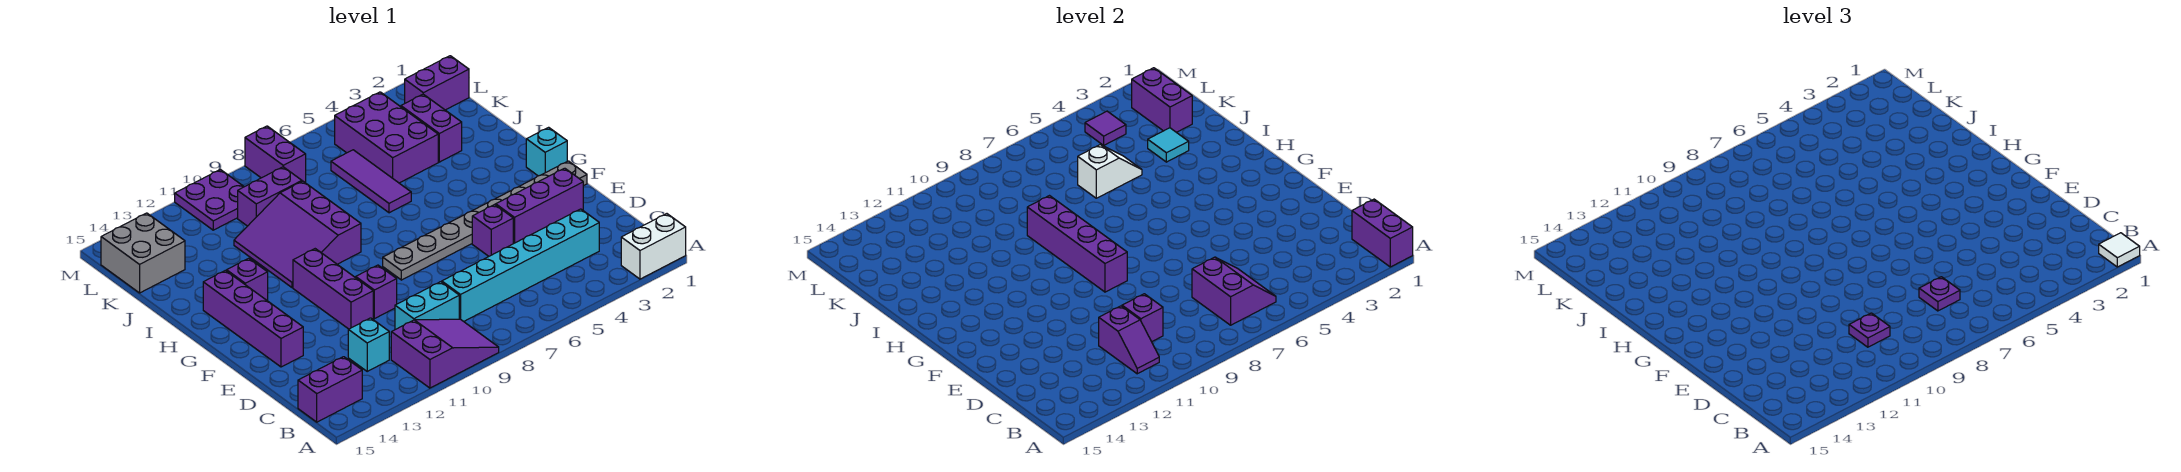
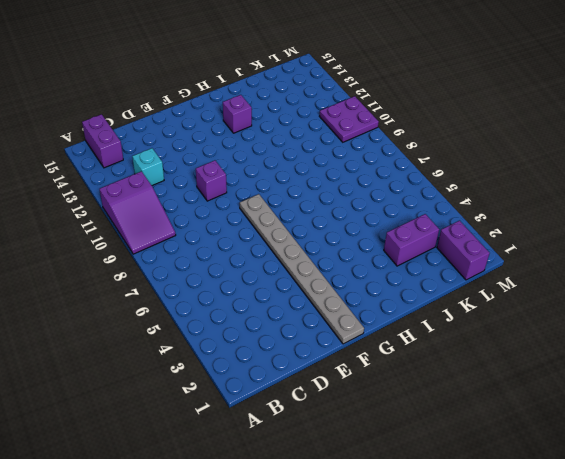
none -> white 1x2 brick [621,214,686,279]
none -> cyan 1x6 brick [442,209,599,321]
none -> cyan 1x2 brick [395,282,459,330]
none -> purple 1x3 brick [496,168,583,244]

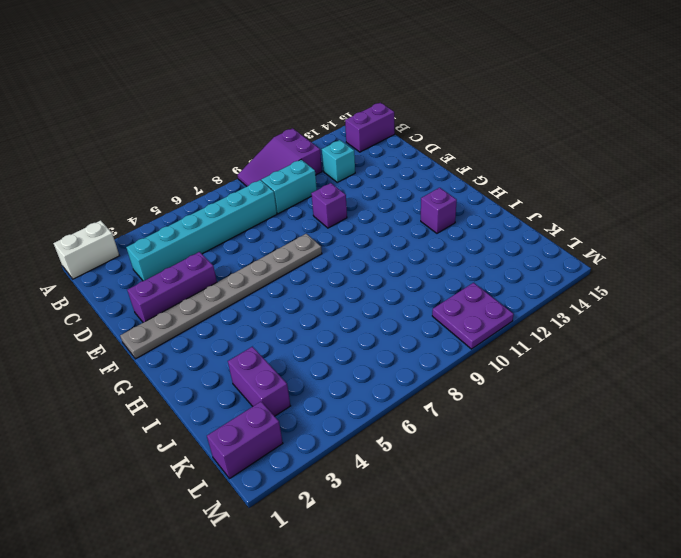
none -> purple 1x1 brick [472,205,513,256]
none -> purple 1x3 brick [293,249,373,329]
none -> purple 1x4 brick [203,270,303,367]
none -> cyan 1x1 brick [526,127,567,176]

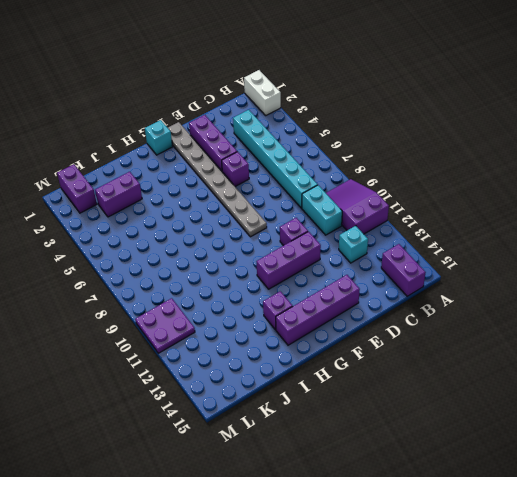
none -> purple 3x3 slope [234,181,361,288]
none -> purple 1x3 tile [331,150,411,213]
none -> purple 2x3 brick [335,92,438,183]
none -> purple 1x2 brick [238,167,302,226]

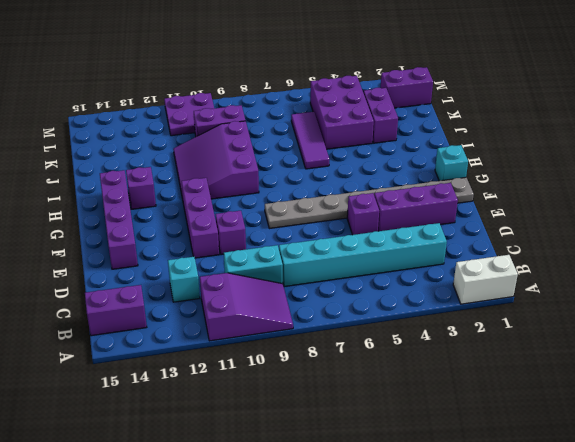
none -> grey 2x2 brick [101,213,185,293]
none -> purple 1x2 brick [245,126,306,183]
none -> purple 1x2 brick [1352,199,1413,267]
none -> purple 2x2 slope [1192,257,1276,325]

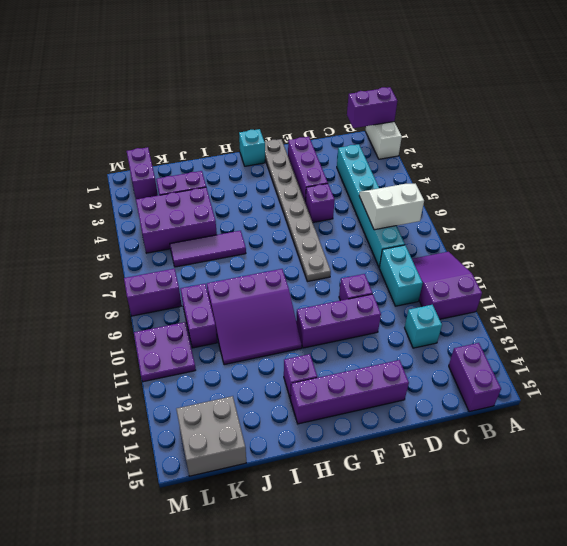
white 2x2 slope [359,184,424,230] -> purple 2x2 slope [1192,257,1276,325]
none -> purple 1x2 slope [1099,306,1159,374]
none -> purple 1x1 brick [1122,294,1163,342]
none -> purple 1x4 brick [1027,196,1127,292]
none -> cyan 1x1 tile [1148,128,1189,162]

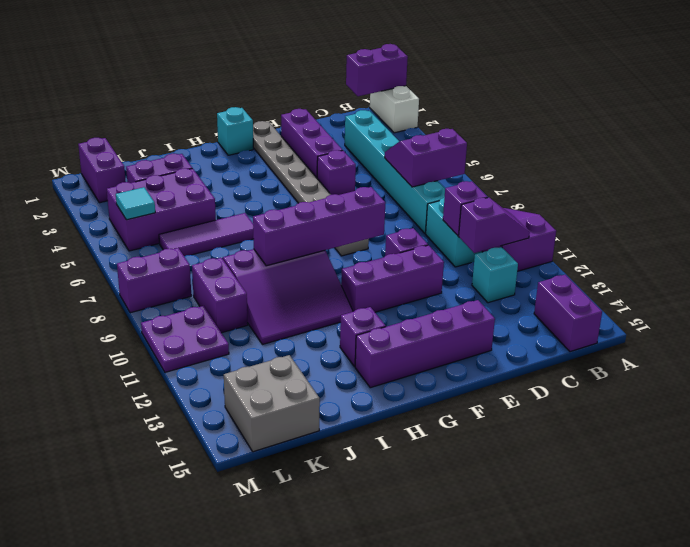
cyan 1x1 tile [116,187,155,220] -> cyan 1x1 tile moved to [1148,128,1189,162]
none -> white 1x2 slope [1078,145,1142,198]
none -> purple 1x2 brick [1132,68,1192,132]
none -> purple 1x1 tile [1085,111,1126,145]
none -> white 1x1 tile [2099,233,2140,267]

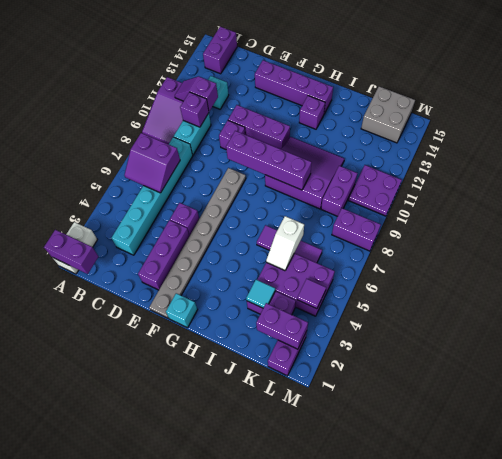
none -> white 1x1 tile [2099,233,2140,267]
none -> purple 1x1 plate [1919,277,1960,311]
none -> purple 1x1 plate [1849,313,1890,347]

